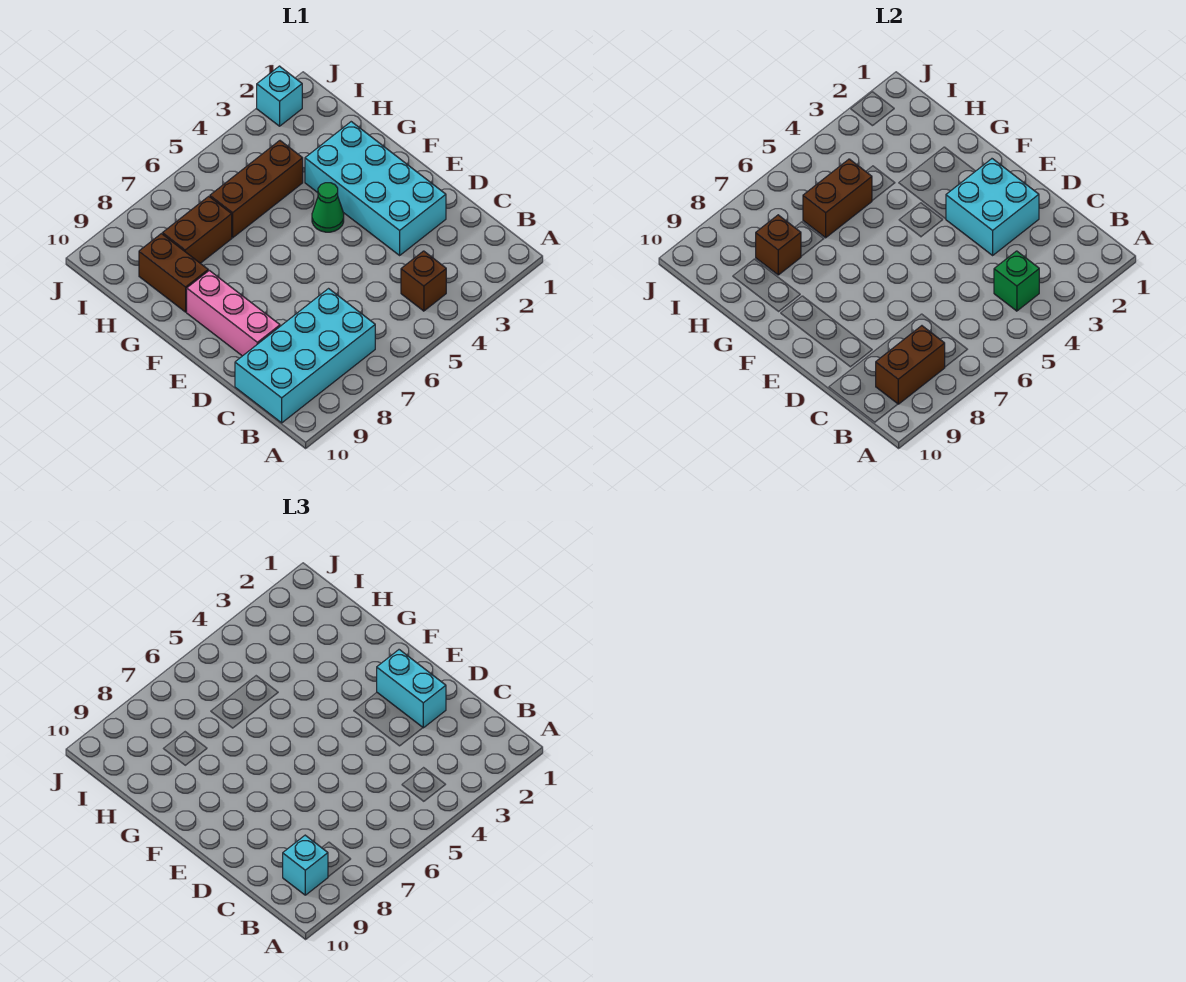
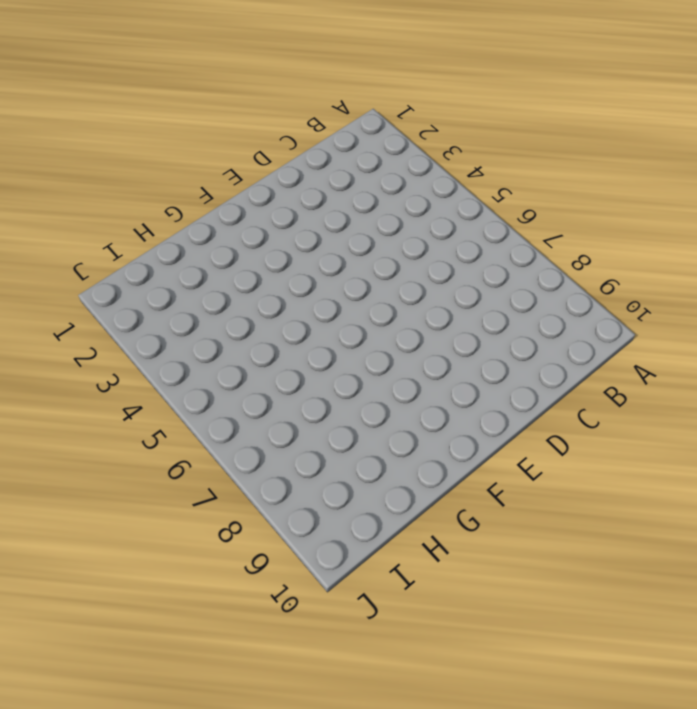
none -> brown 1x1 brick [401,251,446,311]
none -> cyan 2x4 brick [235,289,375,423]
none -> cyan 2x4 brick [305,122,446,255]

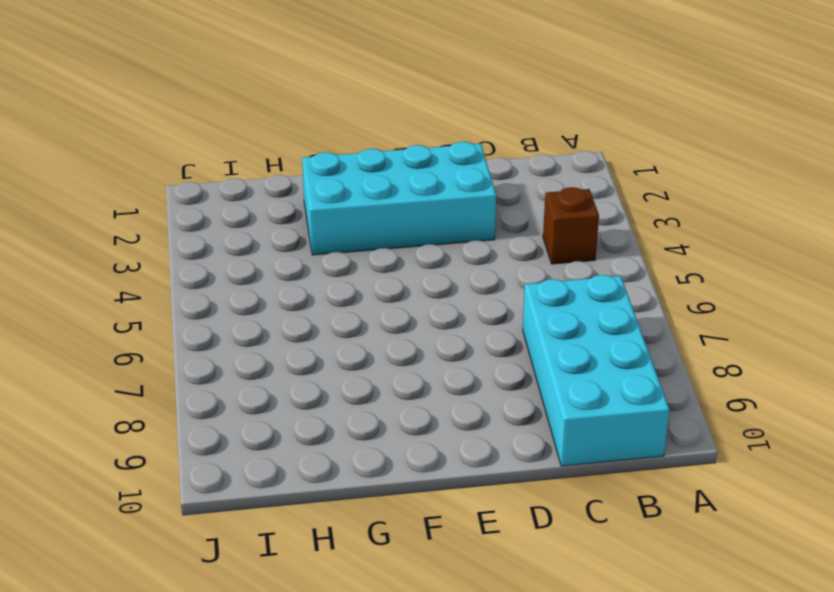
none -> pink 1x3 brick [187,270,280,356]
none -> green 1x1 cone [312,183,344,232]
none -> brown 1x2 brick [139,234,208,312]

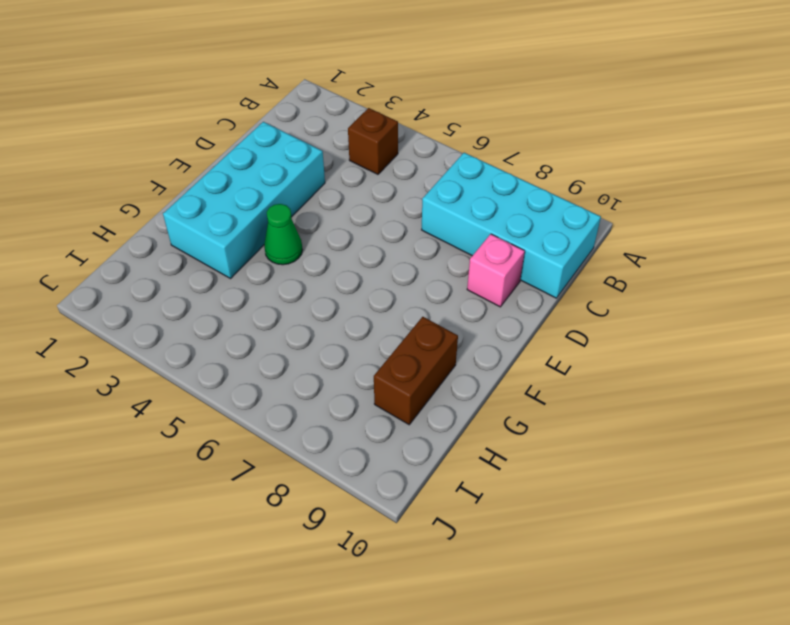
pink 1x1 brick [467,234,525,307] -> pink 1x3 brick [187,270,280,356]
none -> brown 1x3 brick [210,141,303,238]
none -> brown 1x2 brick [163,196,232,263]
none -> cyan 1x1 brick [257,66,302,126]

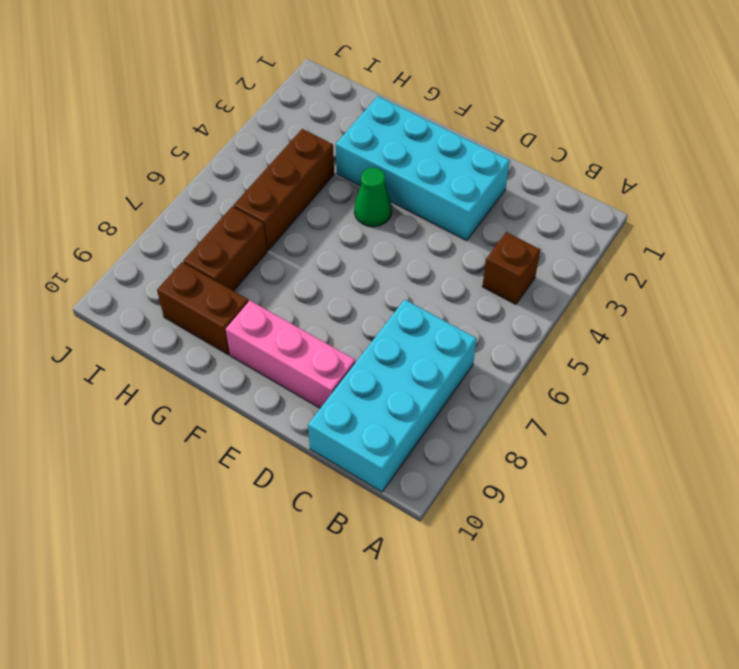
none -> cyan 1x1 brick [257,66,302,126]
none -> green 1x1 brick [994,251,1039,311]
none -> brown 1x2 brick [876,326,945,404]

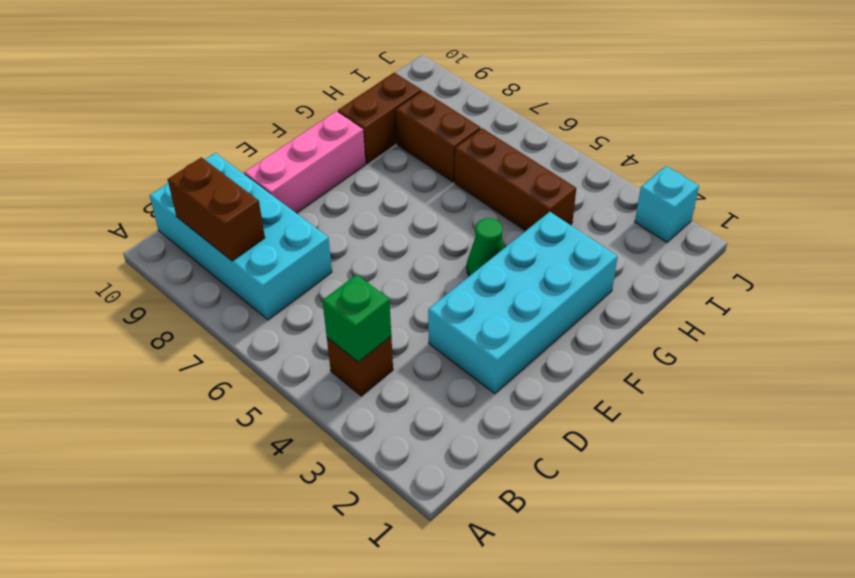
none -> cyan 2x2 brick [946,159,1039,255]
none -> brown 1x2 brick [803,159,872,238]
none -> brown 1x1 brick [756,215,801,275]

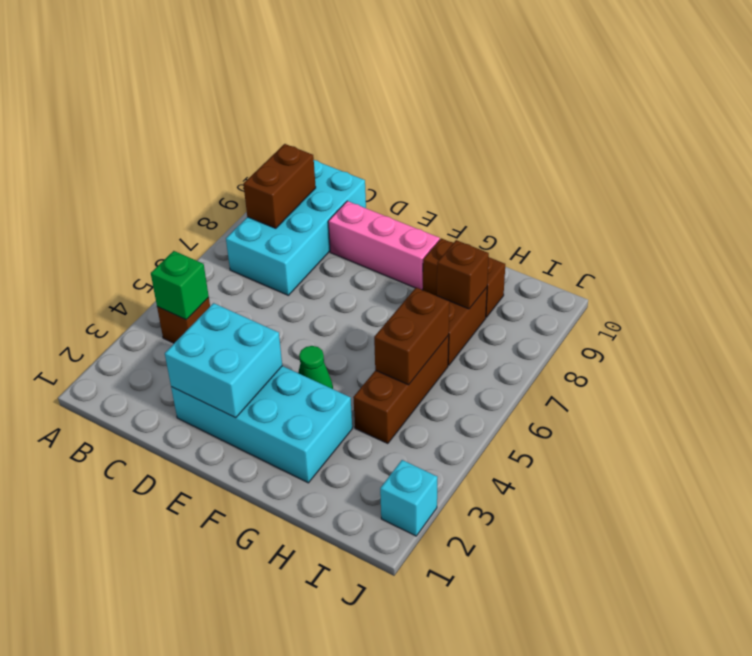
none -> cyan 1x1 brick [283,835,328,895]
none -> cyan 1x2 brick [377,650,446,728]

